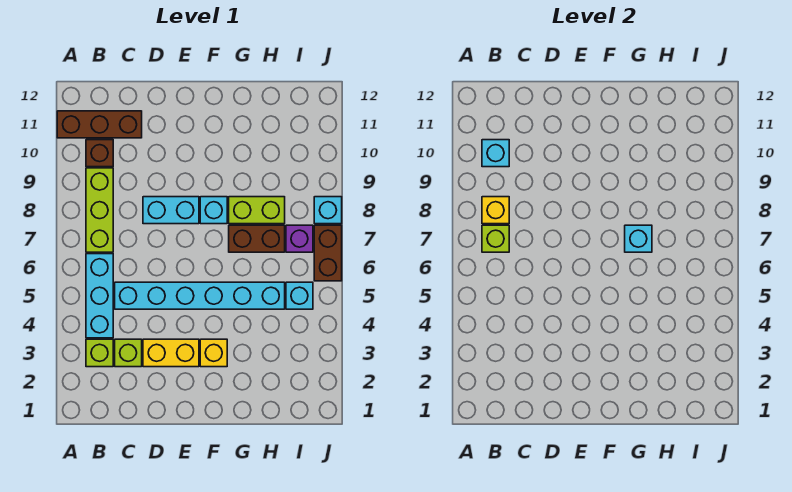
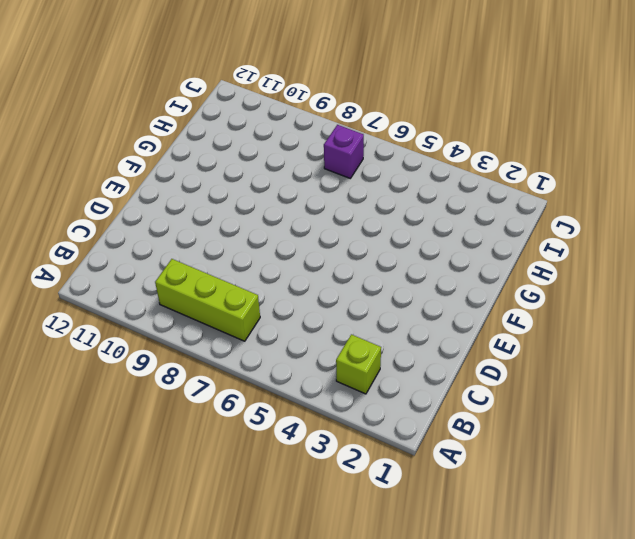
none -> brown 1x3 brick [57,111,142,138]
none -> cyan 1x3 brick [86,254,113,338]
none -> brown 1x1 brick [86,140,113,167]

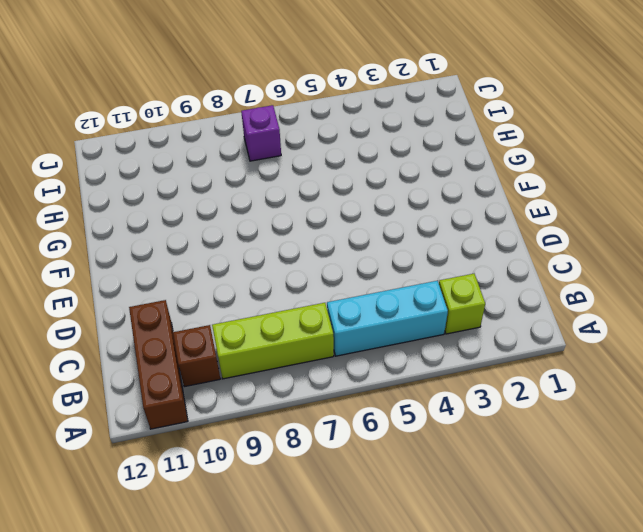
none -> lime 1x1 brick [115,339,142,367]
none -> cyan 1x6 brick [115,282,285,309]
none -> yellow 1x2 brick [143,339,199,367]

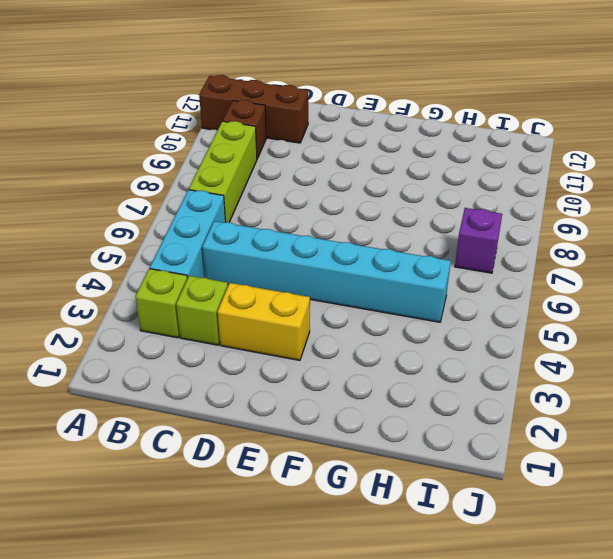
none -> cyan 1x2 brick [143,197,199,224]
none -> yellow 1x1 brick [200,339,227,367]
none -> cyan 1x1 brick [200,197,227,224]

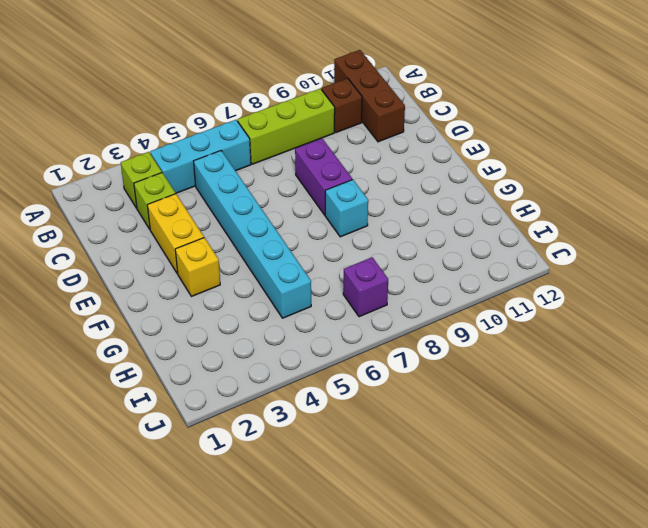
purple 1x2 brick [295,138,352,215] -> cyan 1x2 brick [143,197,199,224]
none -> brown 1x2 brick [229,225,285,252]
none -> lime 1x2 brick [229,197,285,224]
none -> cyan 1x1 brick [286,282,313,309]

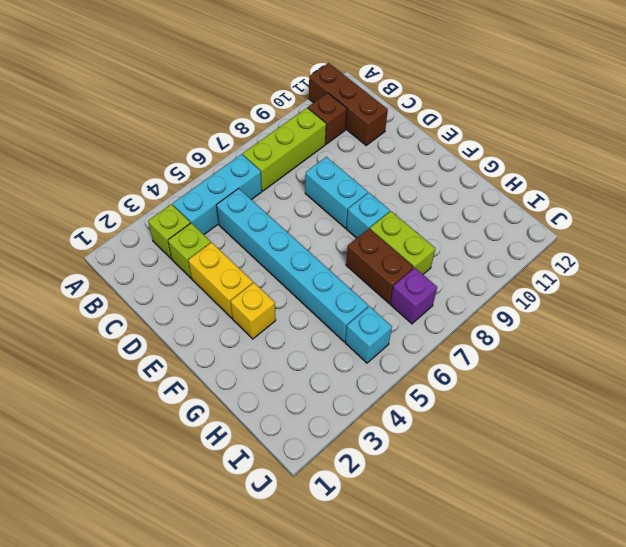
none -> brown 1x2 brick [314,225,342,281]
none -> cyan 1x1 brick [314,197,342,224]
none -> lime 1x1 brick [482,225,509,252]

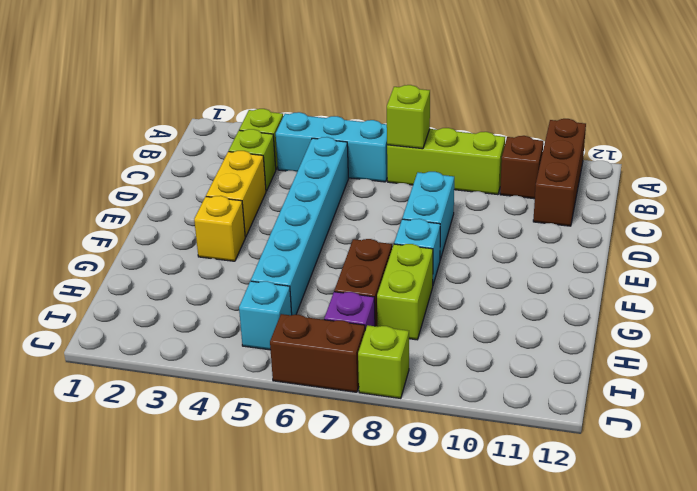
lime 1x1 brick [358,325,409,398] -> cyan 1x1 brick [314,197,342,224]
none -> yellow 1x1 brick [482,197,509,224]
none -> cyan 1x1 brick [482,140,509,167]
none -> cyan 1x1 brick [625,225,652,252]

